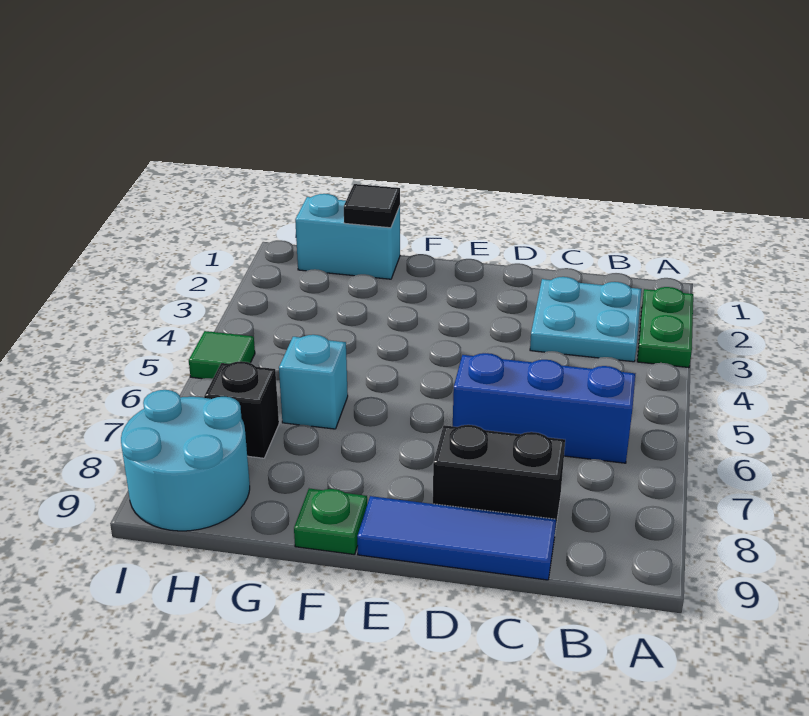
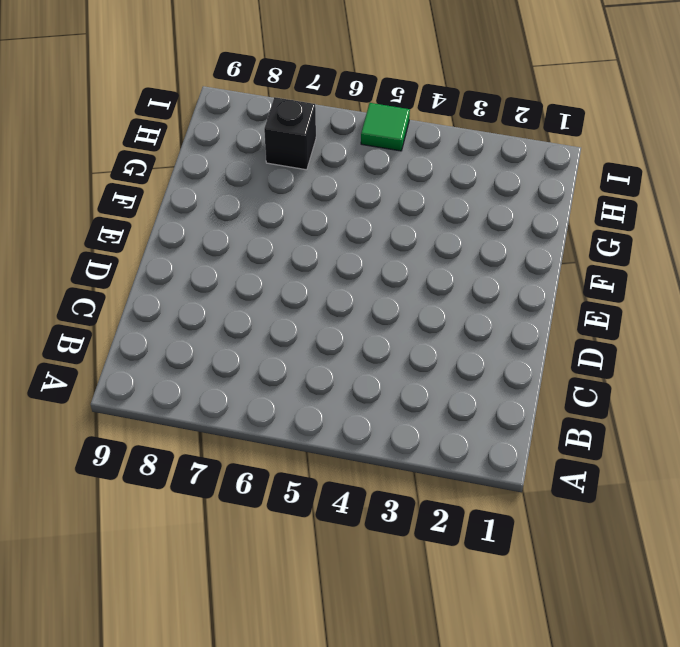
none -> green 1x2 plate [637,287,693,368]
none -> cyan 2x2 plate [530,277,641,362]
none -> blue 1x3 brick [453,353,635,463]

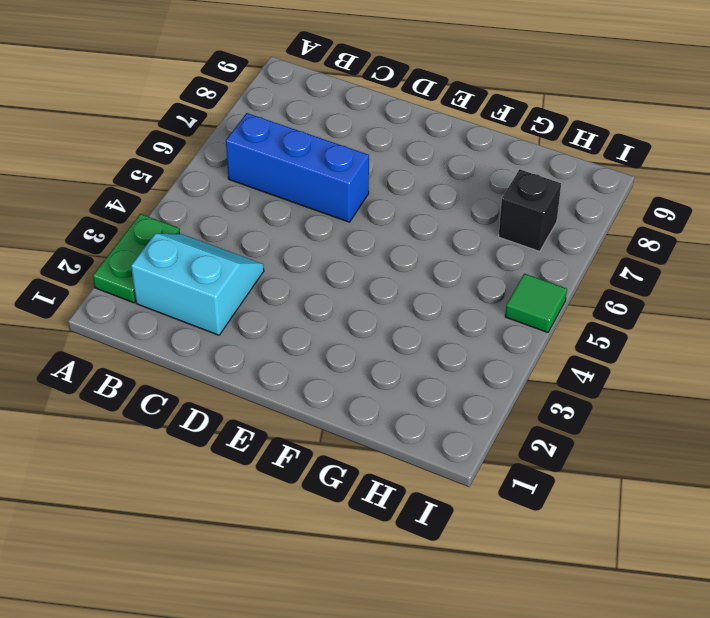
cyan 2x2 slope [131,234,264,335] -> cyan 2x2 plate [530,277,641,362]
none -> black 1x2 brick [433,425,565,531]
none -> blue 1x3 tile [357,496,556,580]
none -> green 1x1 plate [294,489,367,555]

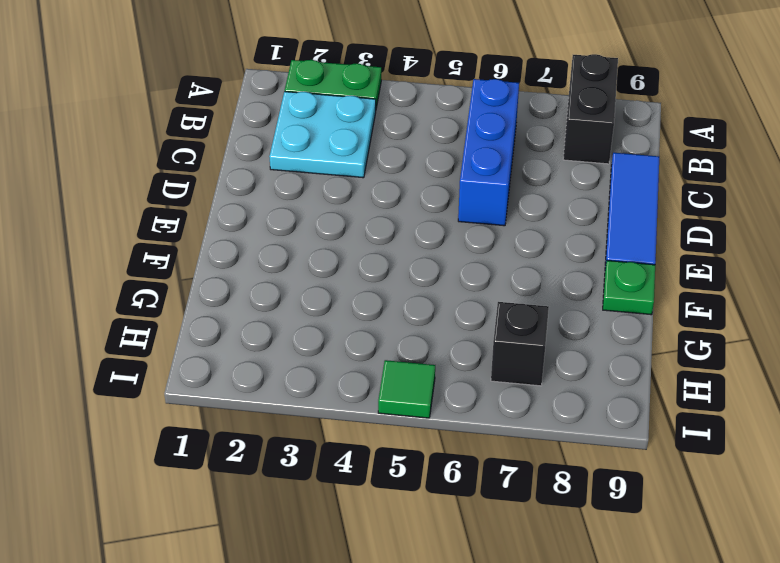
black 1x2 brick [563,54,618,164] -> black 1x2 brick moved to [433,425,565,531]
none -> cyan 1x2 brick [295,194,400,279]
none -> cyan 1x1 brick [279,335,348,429]
none -> cyan 2x2 round brick [121,390,250,531]

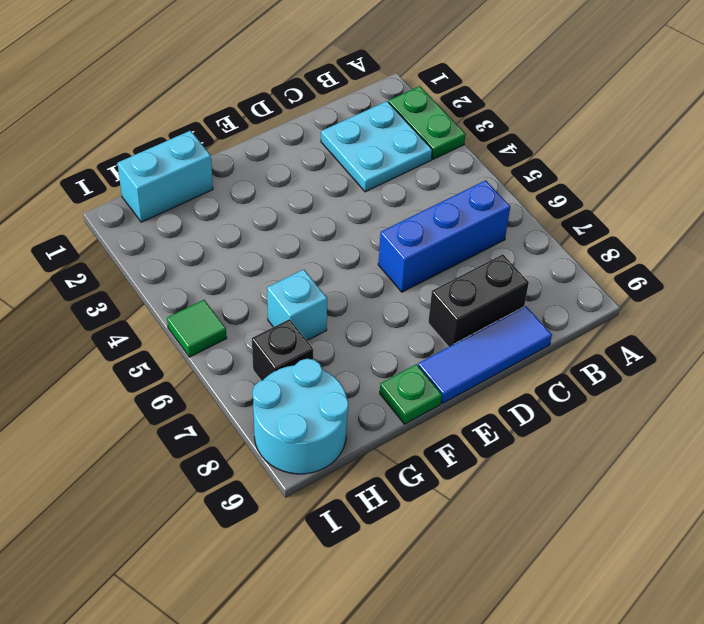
none -> black 1x1 tile [344,184,400,228]

